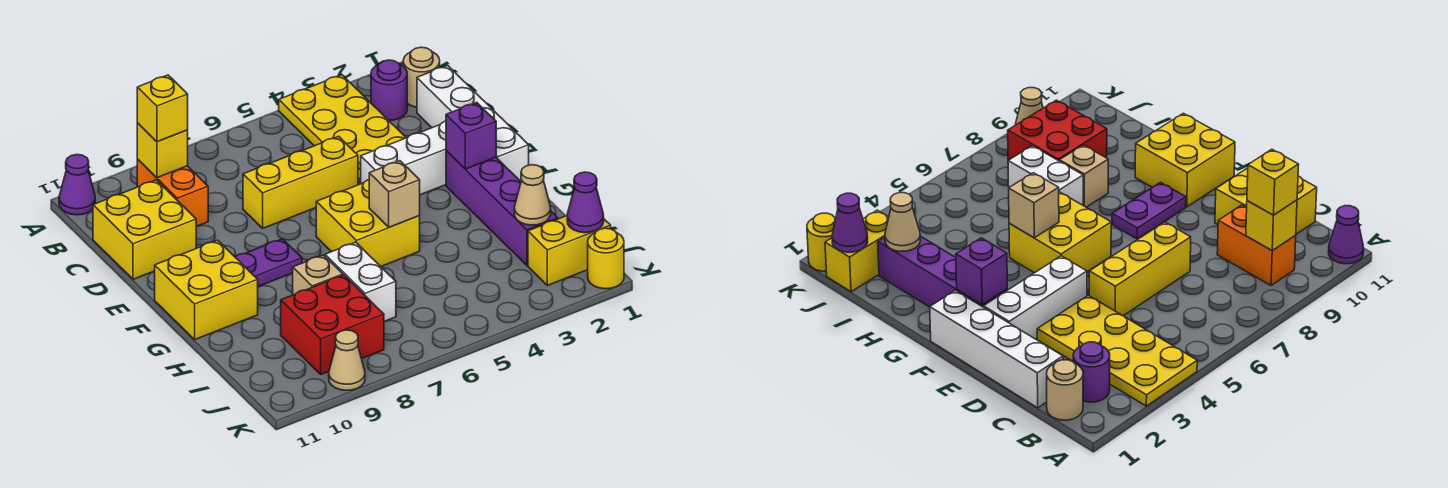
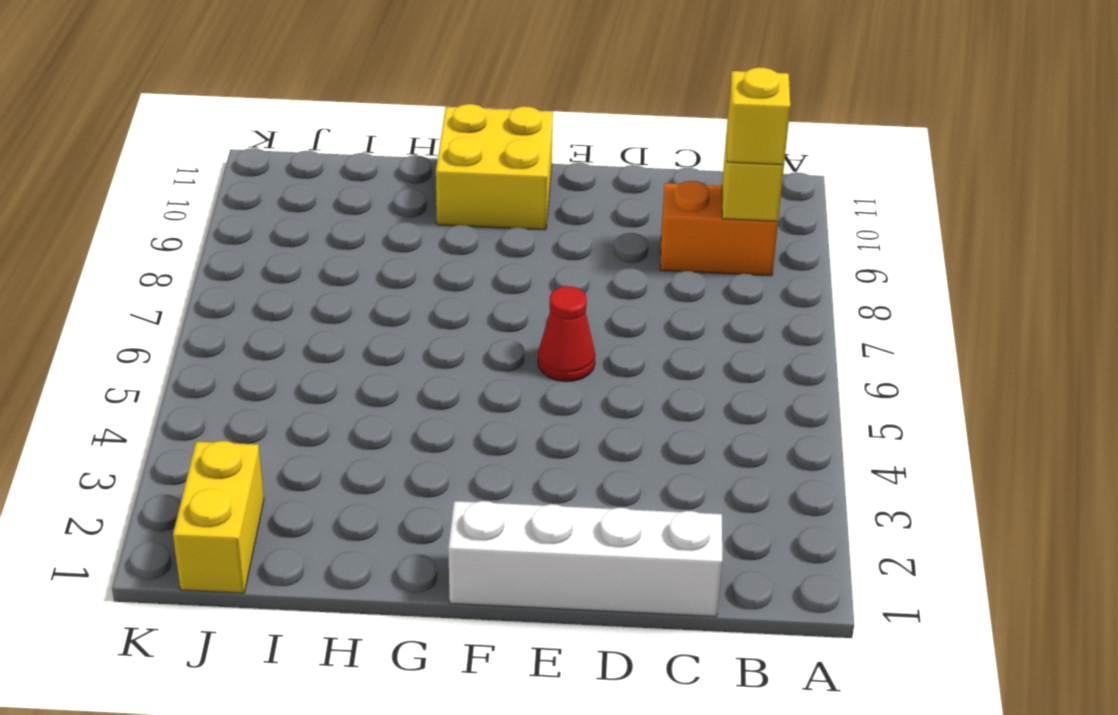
red 1x1 cone [538,286,595,382] -> none
none -> yellow 2x4 plate [279,75,406,185]
none -> purple 1x1 cone [59,155,95,215]
none -> tan 1x1 round brick [403,47,440,107]

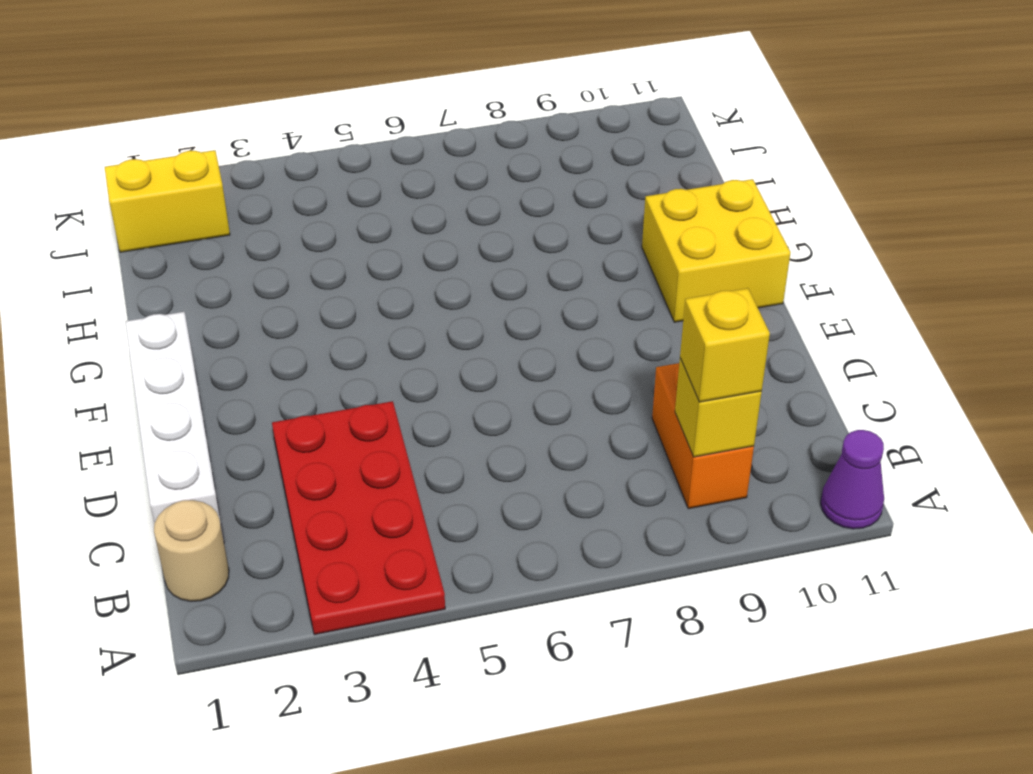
red 2x4 plate [272,401,445,635] -> yellow 2x4 plate [279,75,406,185]
none -> purple 1x1 round brick [371,60,407,120]
none -> yellow 2x2 brick [93,180,196,279]
none -> yellow 1x3 brick [243,136,358,228]

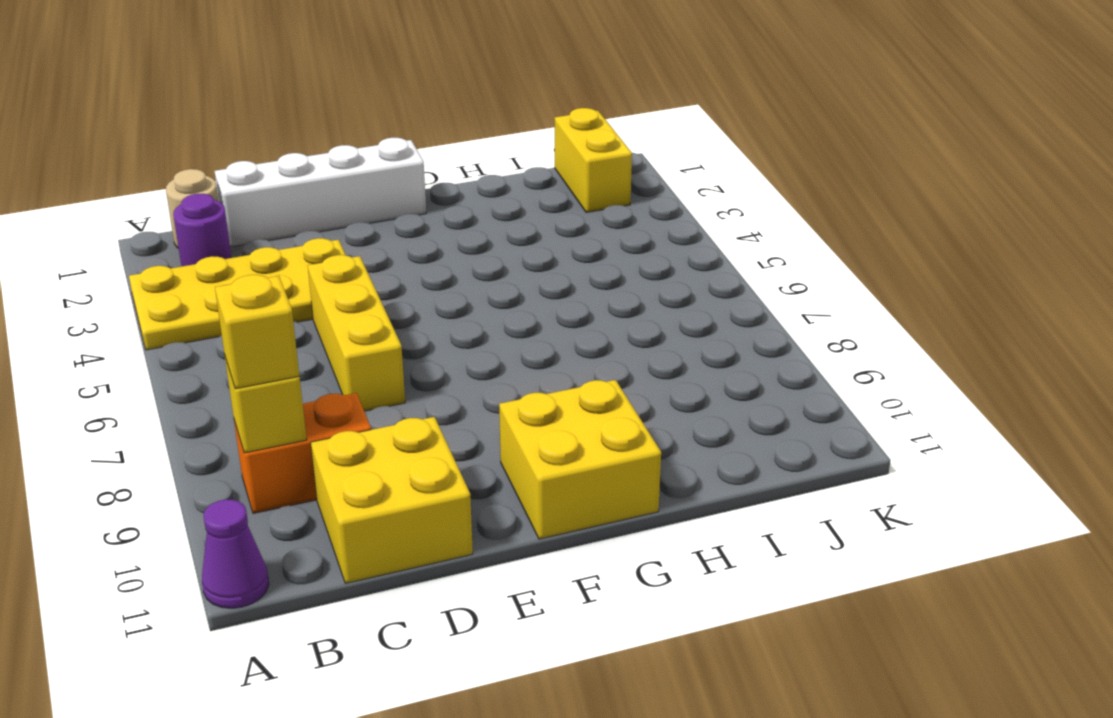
none -> white 1x3 brick [361,121,446,195]
none -> purple 1x4 brick [446,151,558,265]
none -> yellow 2x2 brick [316,180,420,266]

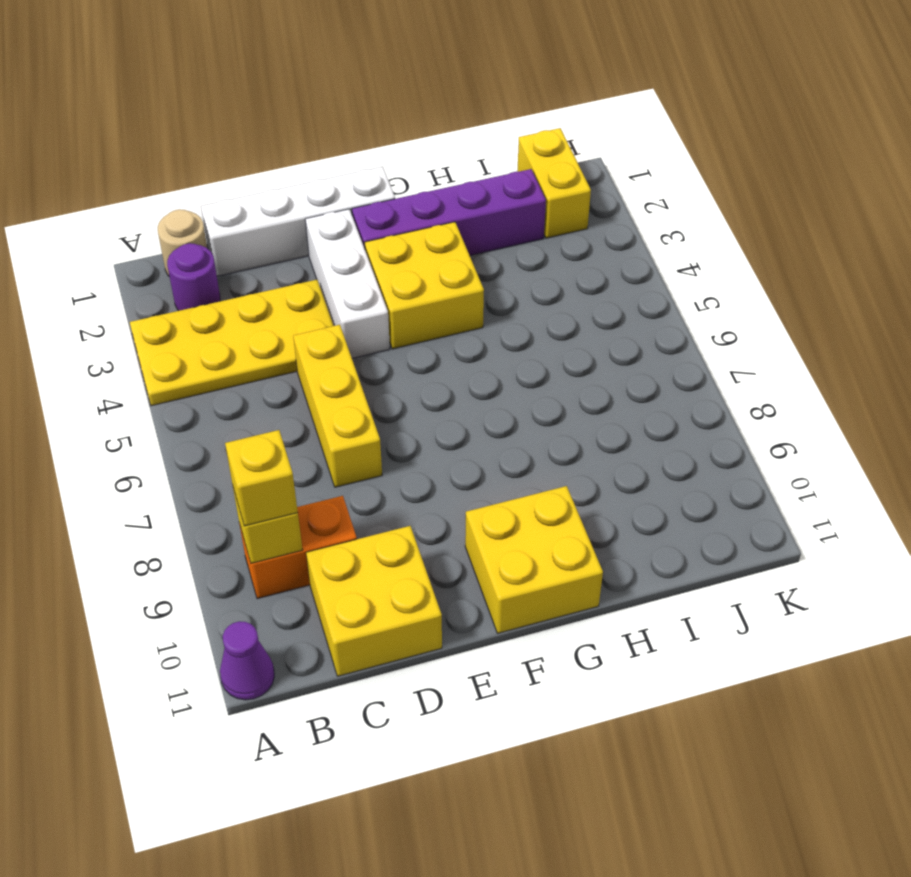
yellow 2x2 brick [365,222,484,349] -> yellow 2x2 brick moved to [316,180,420,266]
none -> purple 1x2 plate [235,239,302,287]
none -> white 1x2 brick [325,242,396,322]
none -> tan 1x1 brick [293,255,343,295]

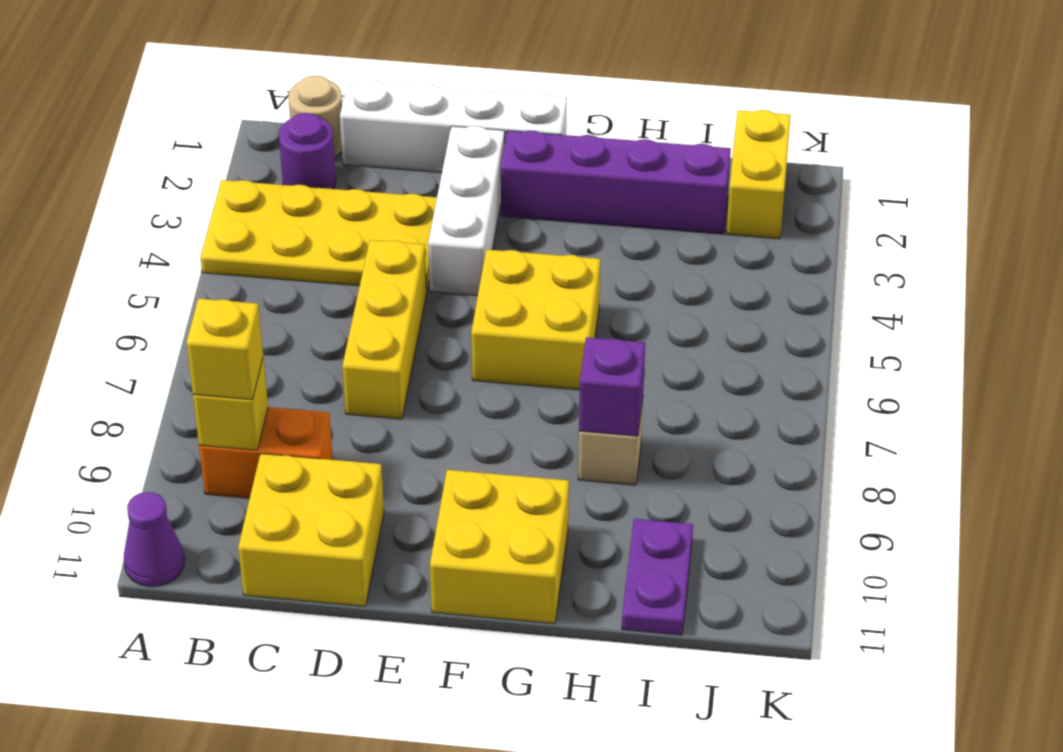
purple 1x1 brick [579,337,645,436] -> purple 1x1 brick moved to [446,102,496,169]
purple 1x2 plate [622,519,693,635] -> purple 1x2 plate moved to [235,239,302,287]
none -> white 1x2 brick [325,242,396,322]
none -> red 2x2 brick [281,275,384,374]
none -> yellow 1x1 round brick [588,228,624,289]

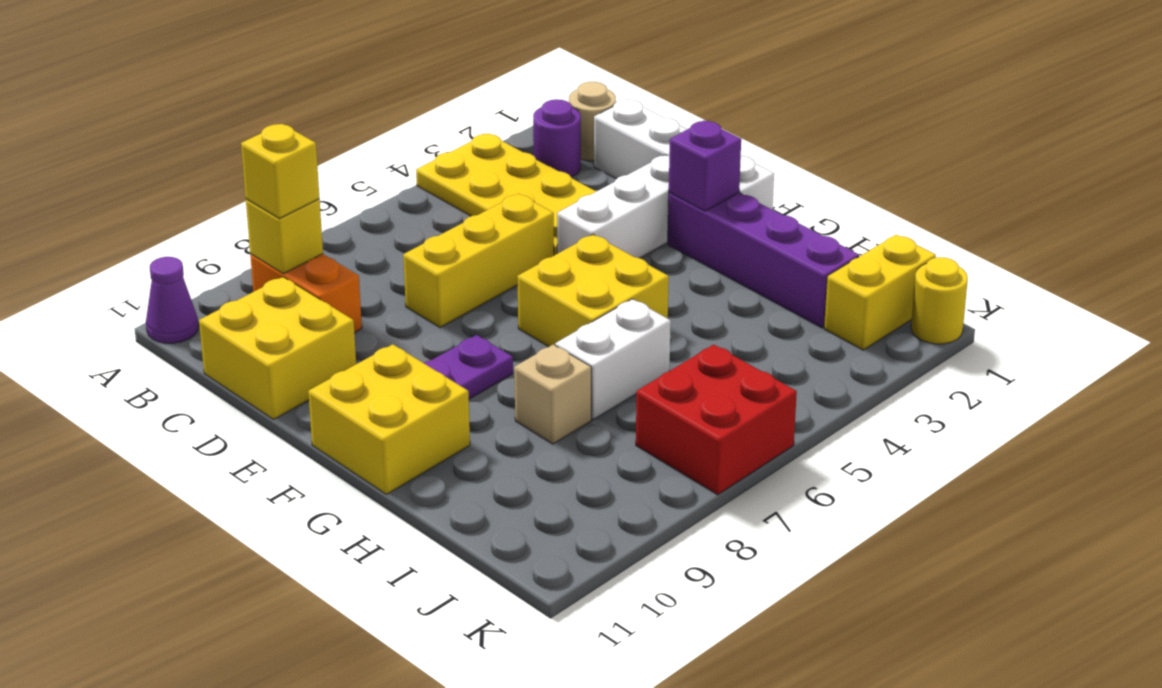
white 1x2 brick [555,299,671,420] -> white 1x2 brick turned to [325,242,396,322]
red 2x2 brick [636,345,797,495] -> red 2x2 brick moved to [281,275,384,374]
none -> tan 1x1 cone [329,330,365,390]
none -> tan 1x1 brick [369,161,420,227]
none -> tan 1x1 cone [514,165,551,225]

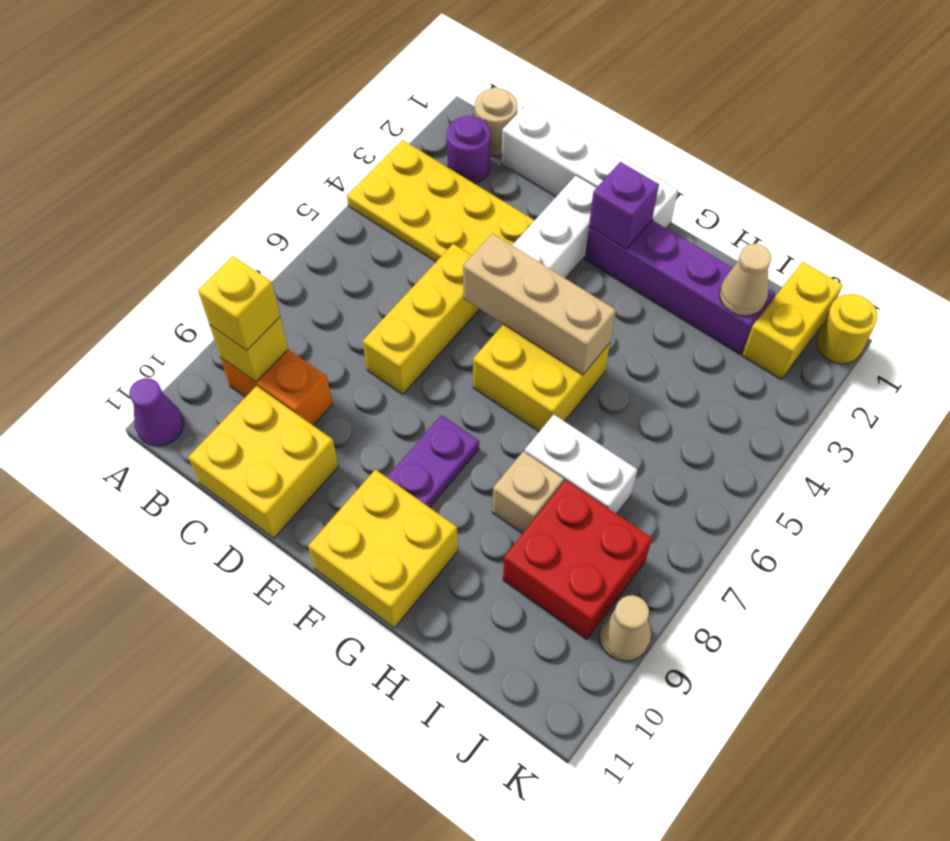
tan 1x3 brick [463,234,616,375] -> tan 1x1 brick [369,161,420,227]
none -> purple 1x1 cone [567,172,604,233]

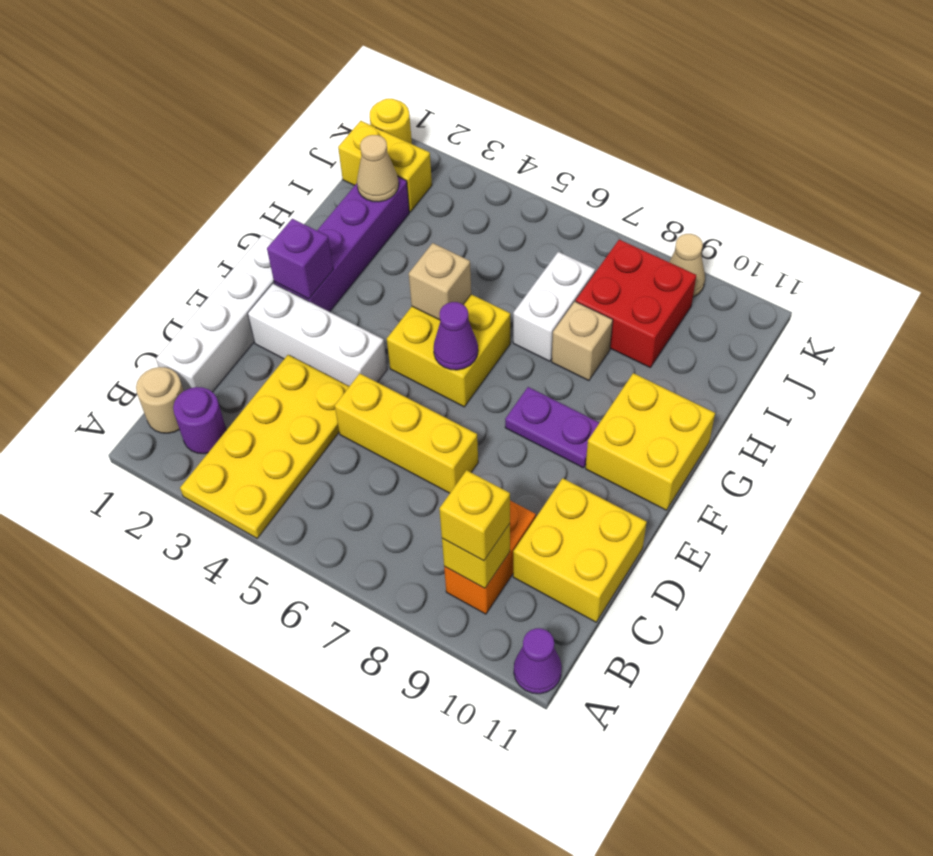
purple 1x1 cone [434,302,478,370] -> purple 1x1 cone moved to [567,172,604,233]

